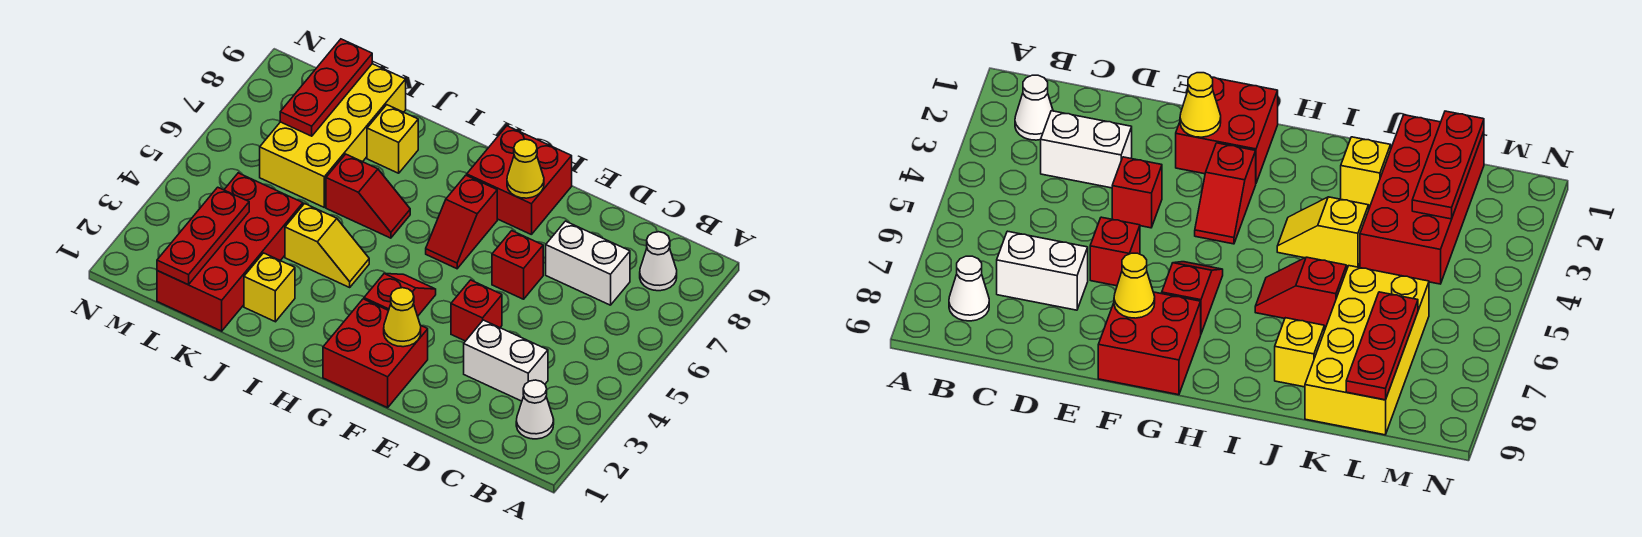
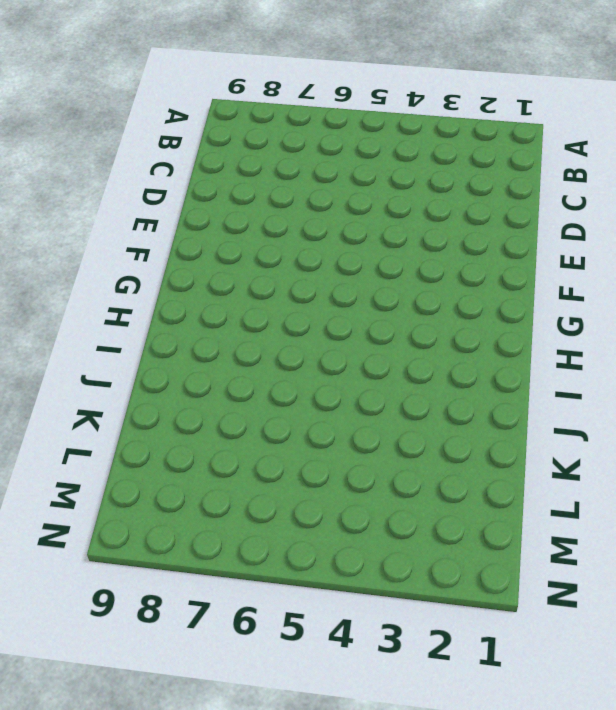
none -> white 1x1 cone [516,380,554,439]
none -> white 1x1 cone [640,232,677,291]
none -> white 1x2 brick [464,320,548,401]

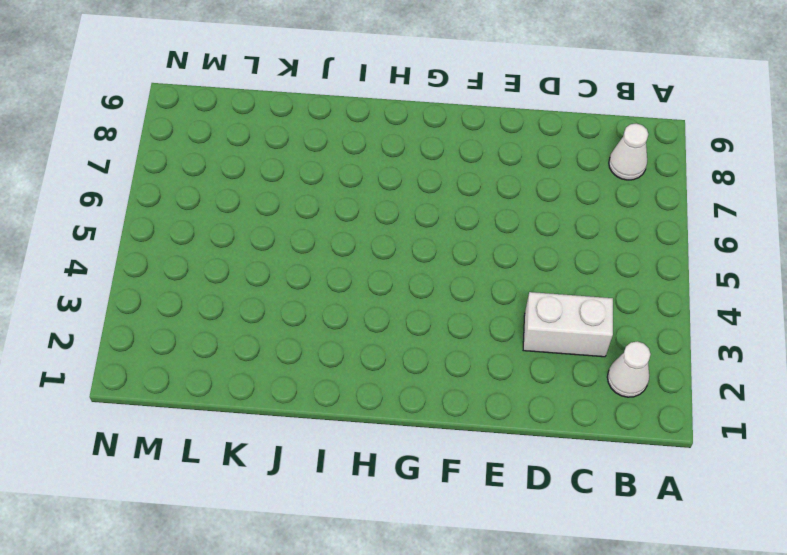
none -> white 1x2 brick [546,221,630,305]
none -> red 1x1 brick [451,280,502,341]
none -> red 1x1 brick [492,231,543,299]

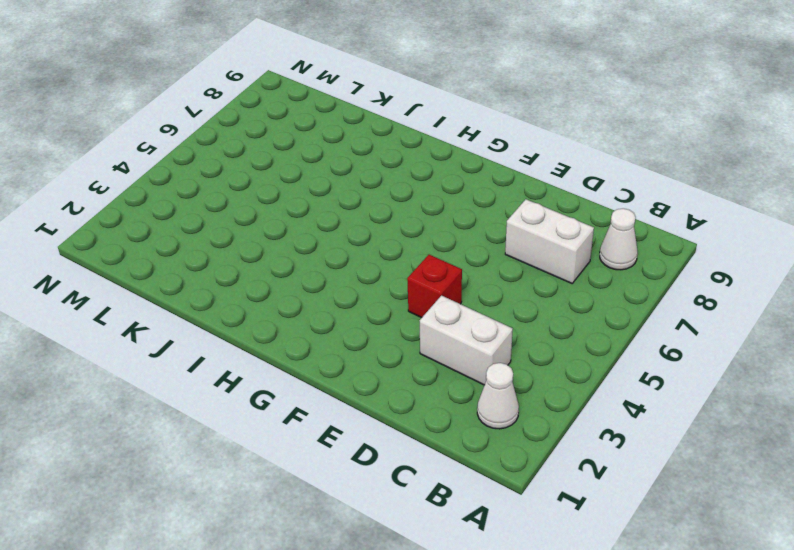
none -> red 1x1 brick [492,231,543,299]
none -> red 2x2 brick [323,299,428,408]
none -> red 2x2 brick [467,126,572,235]

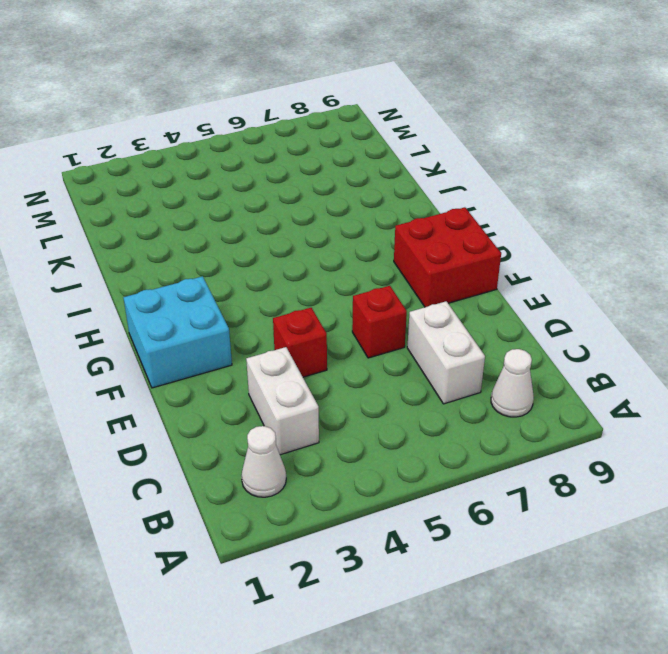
cyan 2x2 brick [123,276,232,388] -> red 2x2 brick [323,299,428,408]
none -> red 1x2 slope [364,274,436,316]
none -> red 1x2 slope [426,175,497,269]
none -> yellow 1x2 slope [285,204,369,287]

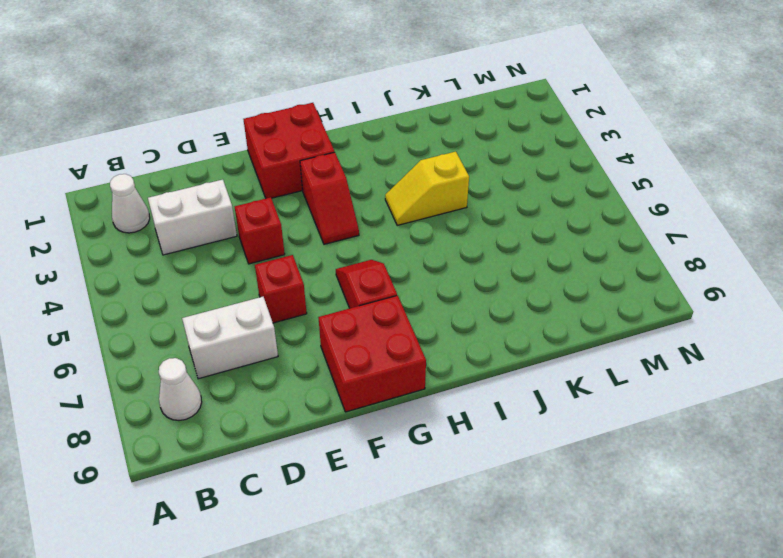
none -> red 1x2 slope [326,154,410,238]
none -> yellow 1x1 brick [244,253,295,322]
none -> yellow 1x1 brick [367,105,418,173]

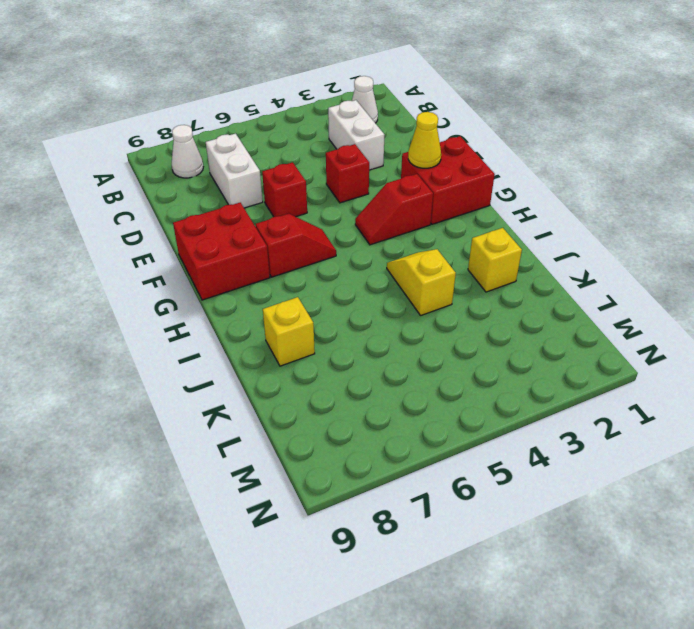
none -> red 1x2 slope [326,154,410,238]
none -> red 2x4 brick [157,173,303,331]
none -> yellow 2x4 brick [260,64,406,207]

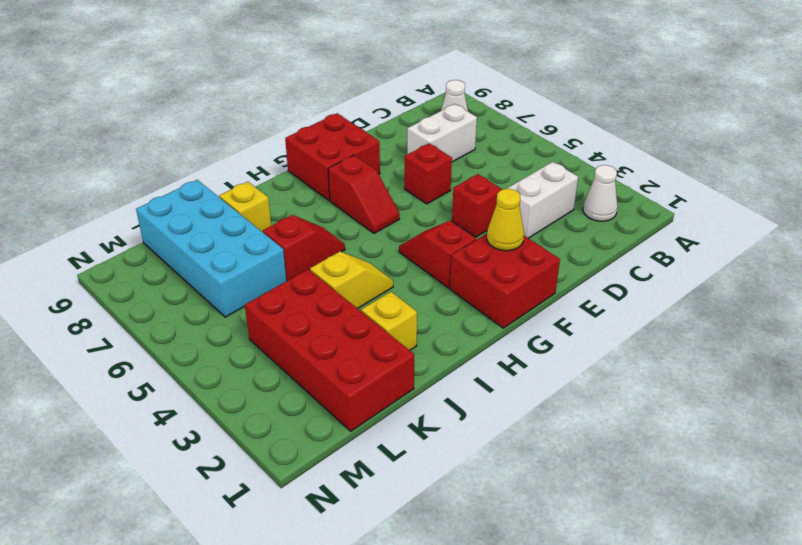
cyan 2x4 brick [136,180,286,317] -> yellow 2x4 brick [260,64,406,207]
none -> yellow 1x1 cone [507,139,544,198]
none -> red 1x3 plate [157,187,249,285]
none -> red 1x3 plate [280,39,372,136]

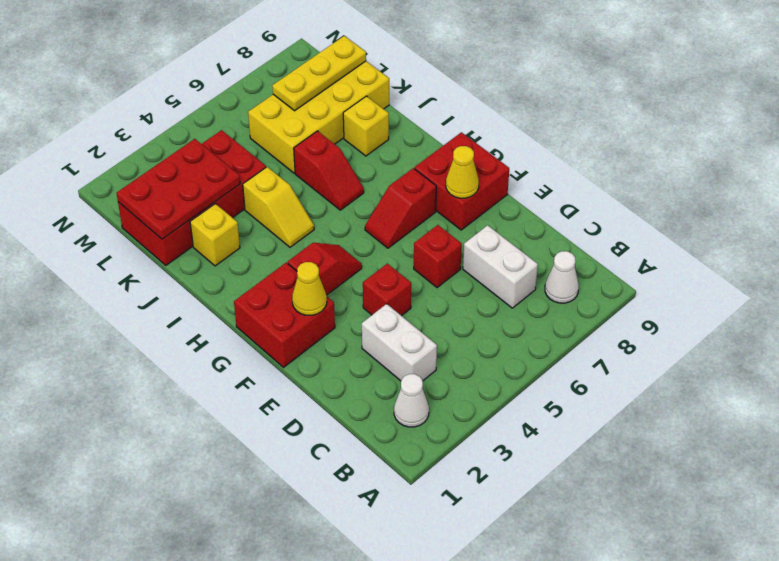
red 2x3 plate [117,139,240,239] -> red 1x3 plate [157,187,249,285]
yellow 1x3 plate [272,36,366,111] -> red 1x3 plate [280,39,372,136]

